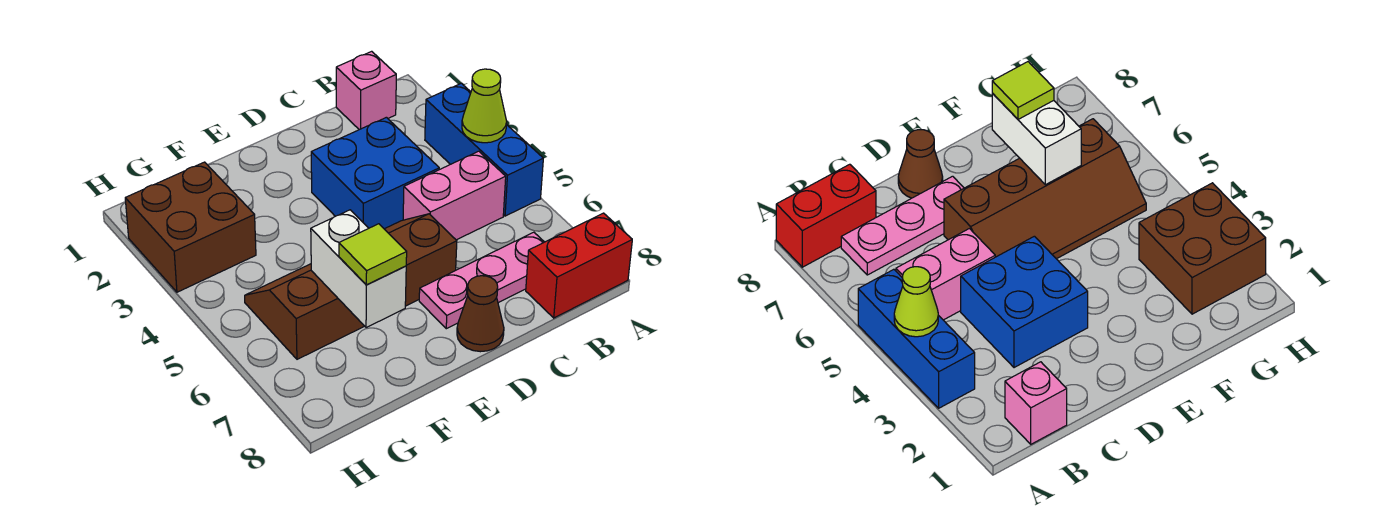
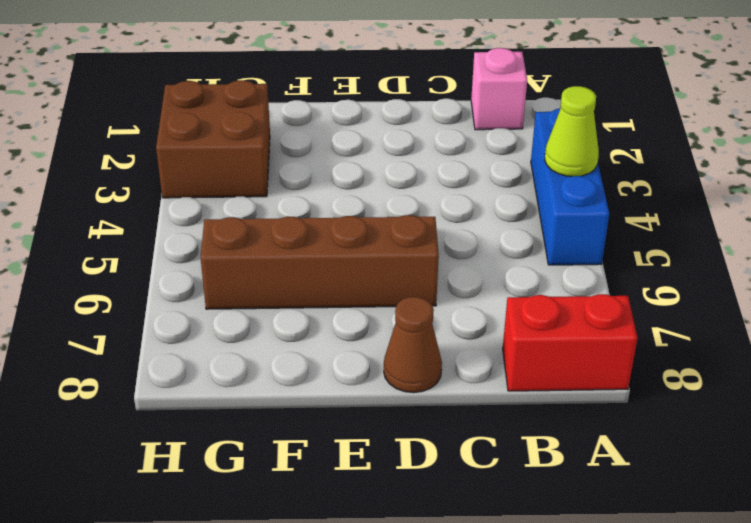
none -> pink 1x2 brick [403,151,506,240]
none -> pink 1x3 plate [419,232,544,329]
none -> blue 2x2 brick [311,117,439,229]

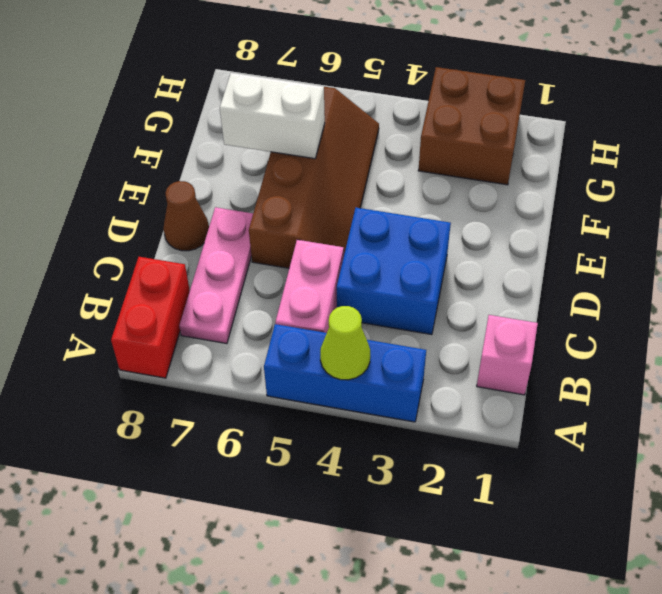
none -> lime 1x1 tile [339,224,407,285]

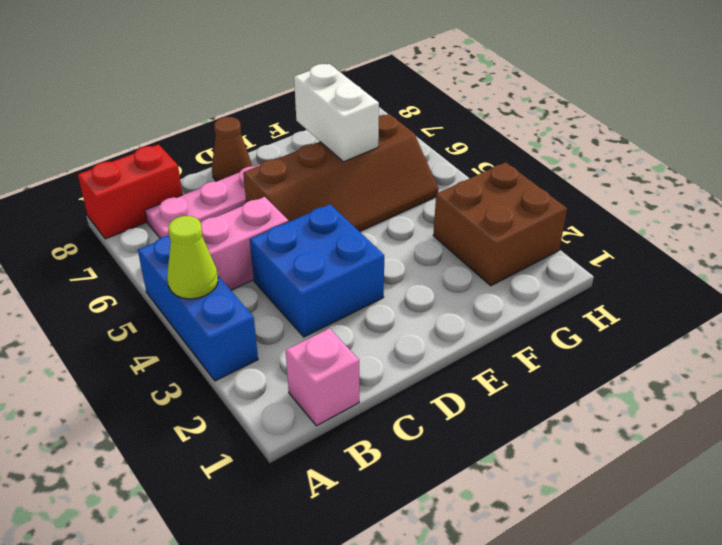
none -> lime 1x1 tile [339,224,407,285]

